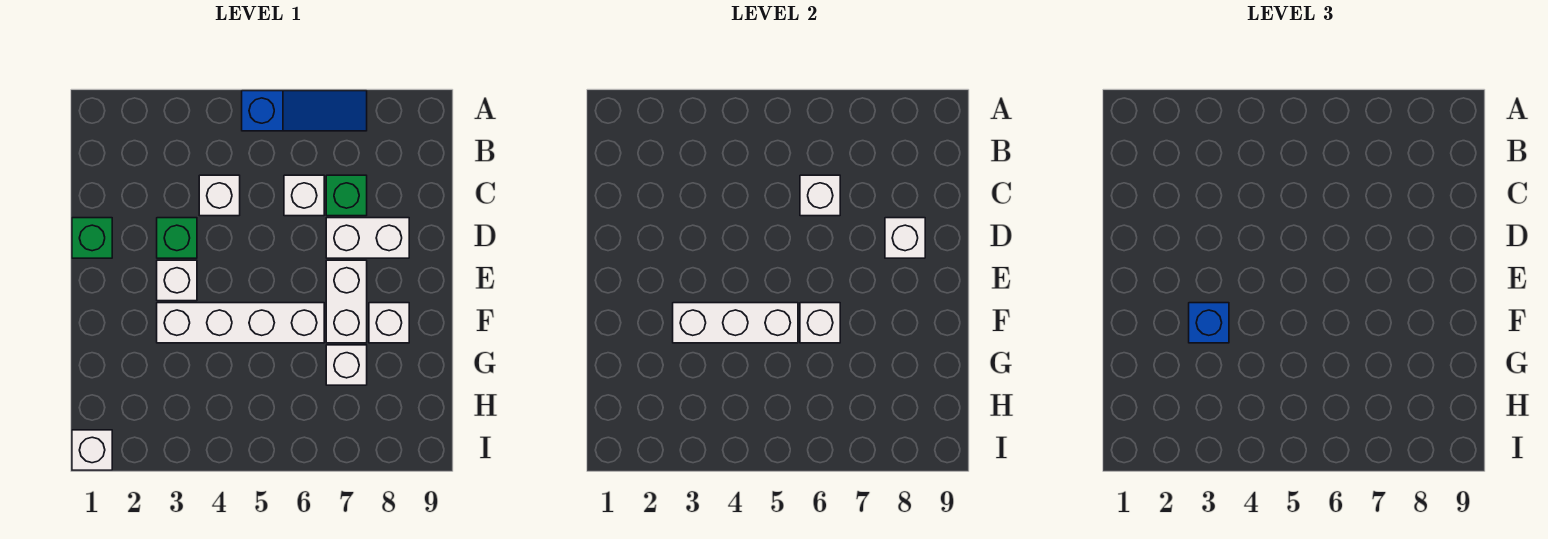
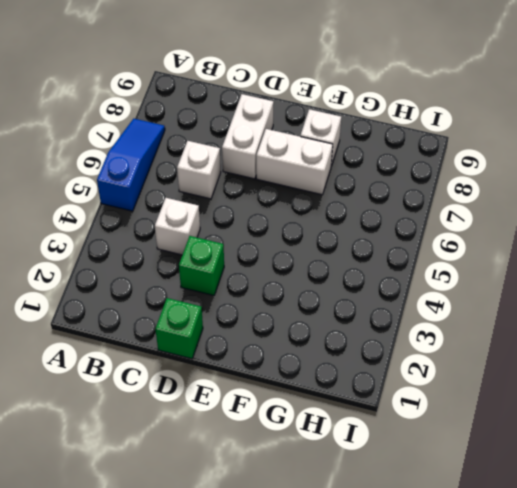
none -> green 1x1 brick [326,175,367,216]
none -> white 1x1 brick [157,260,197,301]
none -> white 1x4 brick [157,303,324,343]

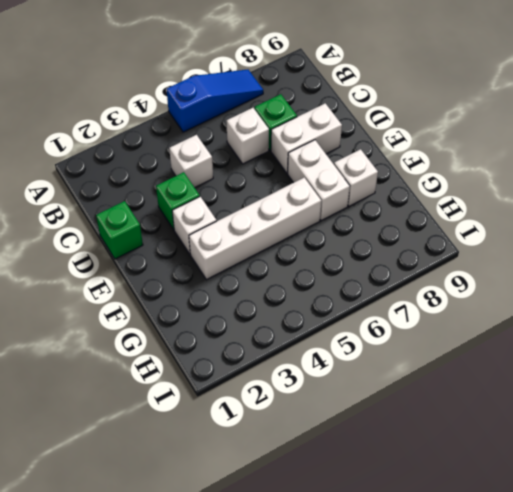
none -> white 1x1 brick [326,345,367,385]
none -> white 1x1 brick [72,430,112,470]
none -> white 1x1 brick [800,175,840,216]

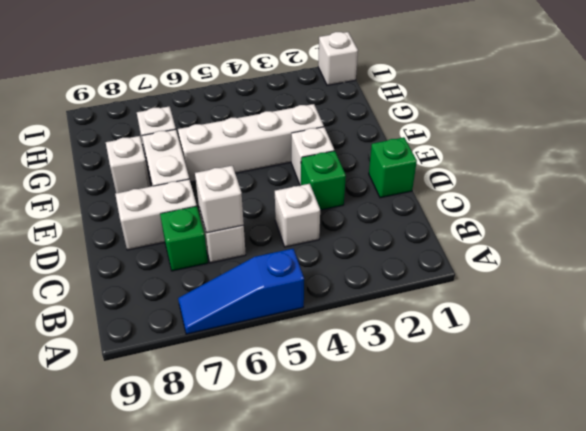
none -> white 1x1 brick [885,218,925,258]
none -> white 1x3 brick [673,303,798,343]
none -> white 1x1 brick [800,303,840,343]

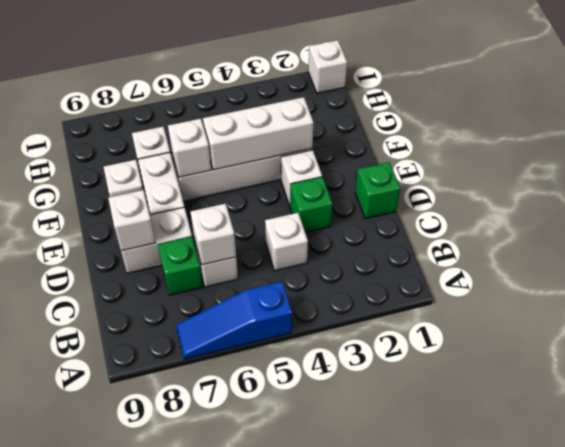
none -> blue 1x1 brick [1189,303,1229,343]

